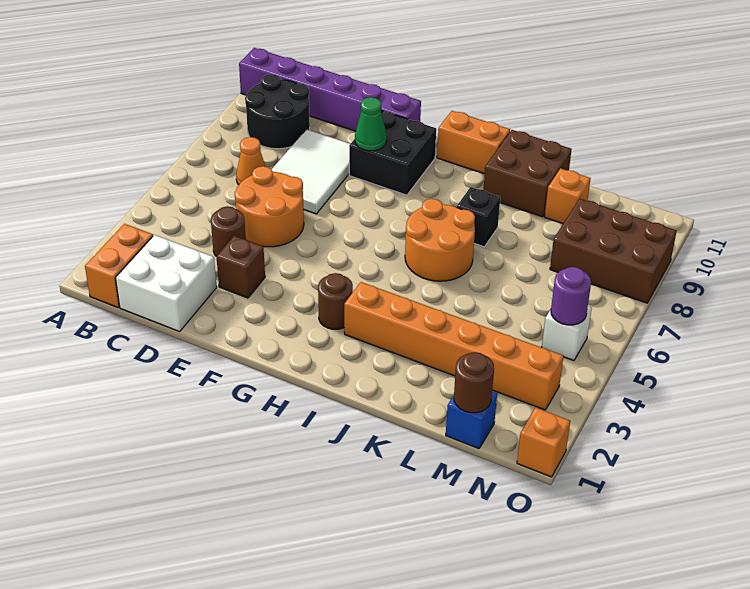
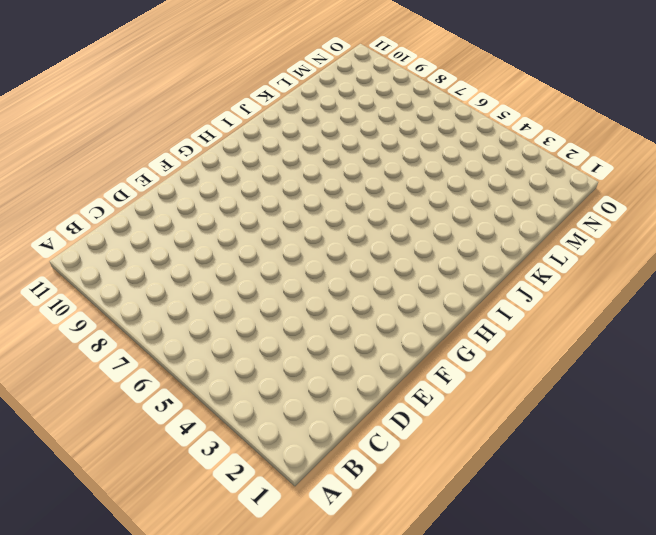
none -> purple 1x6 brick [239,48,421,131]
none -> orange 1x2 brick [85,224,153,307]
none -> black 2x2 round brick [245,74,310,149]

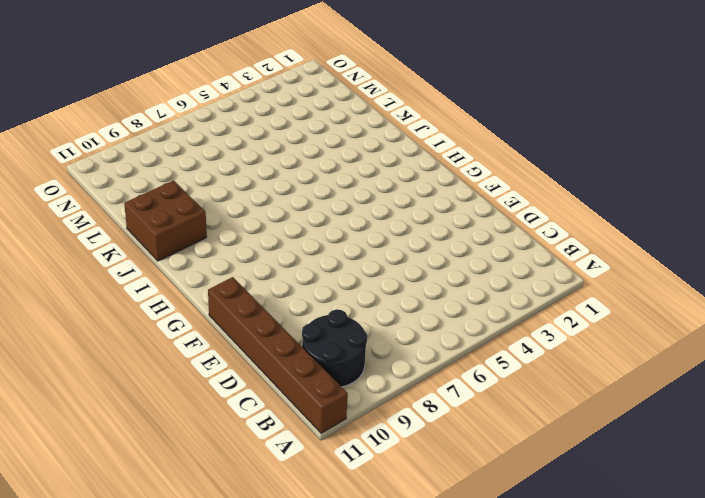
brown 1x6 brick [208,277,348,433] -> purple 1x6 brick [239,48,421,131]
none -> orange 1x2 brick [85,224,153,307]
none -> white 2x2 brick [116,235,217,332]
none -> orange 1x1 cone [236,137,265,185]

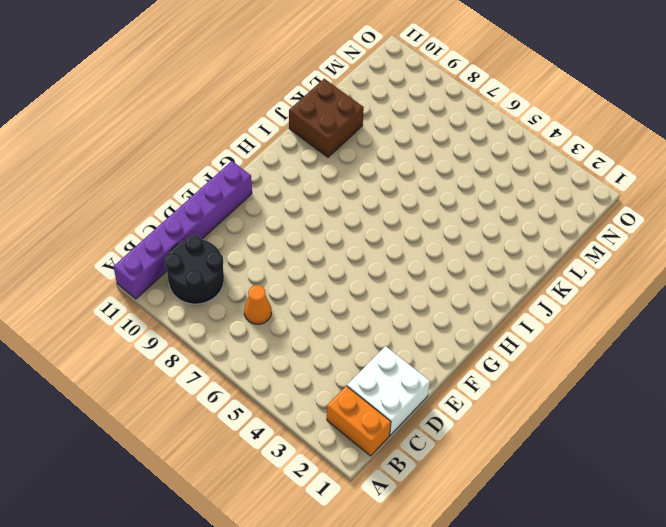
none -> brown 1x1 round brick [211,206,246,256]
none -> orange 2x2 round brick [235,166,304,247]
none -> white 2x3 tile [272,129,350,214]

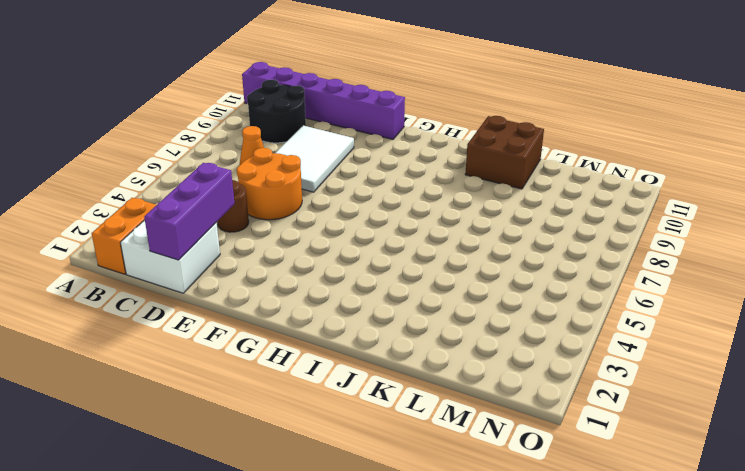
purple 1x3 brick [144,163,235,260] -> none
none -> brown 1x1 brick [216,236,265,298]
none -> black 2x2 brick [349,110,436,195]
none -> brown 1x1 round brick [318,273,353,329]

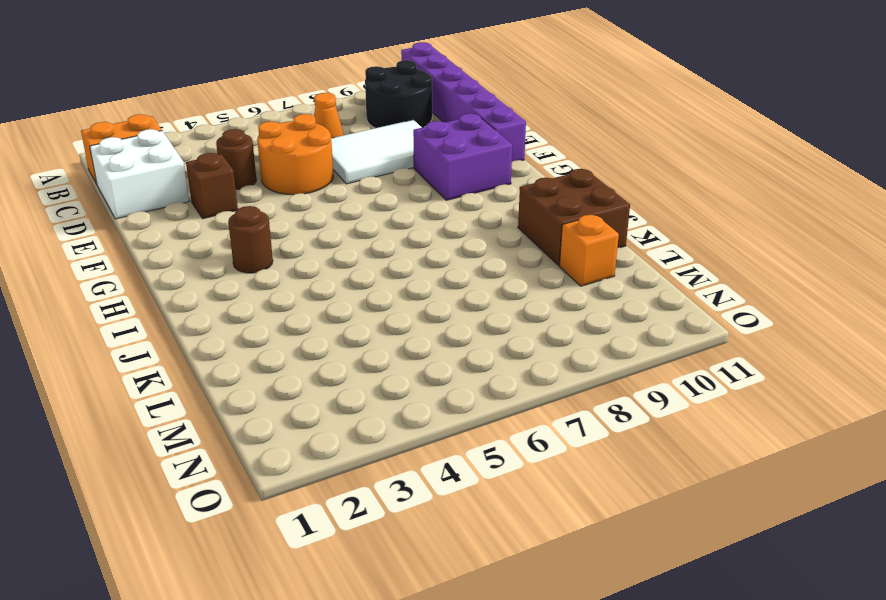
purple 2x2 brick [413,114,512,200] -> black 2x2 brick [349,110,436,195]
none -> orange 1x2 brick [437,111,510,174]
none -> orange 1x6 brick [344,282,563,410]
none -> orange 2x2 round brick [405,199,475,281]

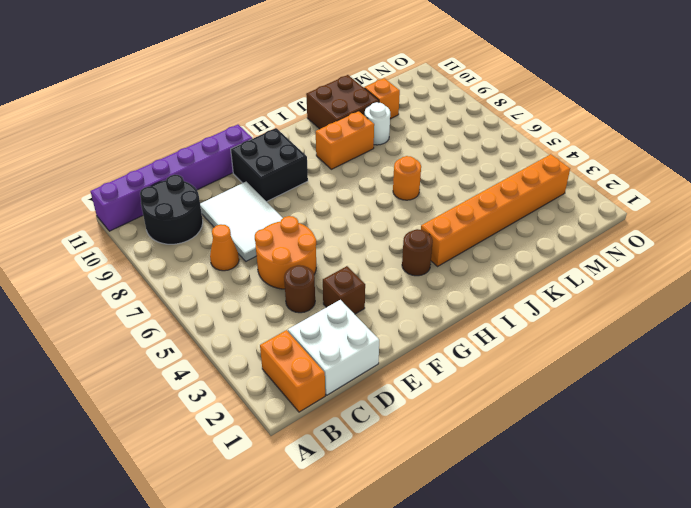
orange 1x2 brick [316,111,374,169] -> orange 1x2 brick moved to [437,111,510,174]
orange 1x1 round brick [393,156,421,200] -> orange 2x2 round brick [405,199,475,281]
white 1x1 round brick [365,102,390,145] -> none
none -> black 1x1 brick [457,187,500,247]
none -> blue 1x1 brick [446,391,497,449]
none -> brown 2x3 brick [550,199,677,303]

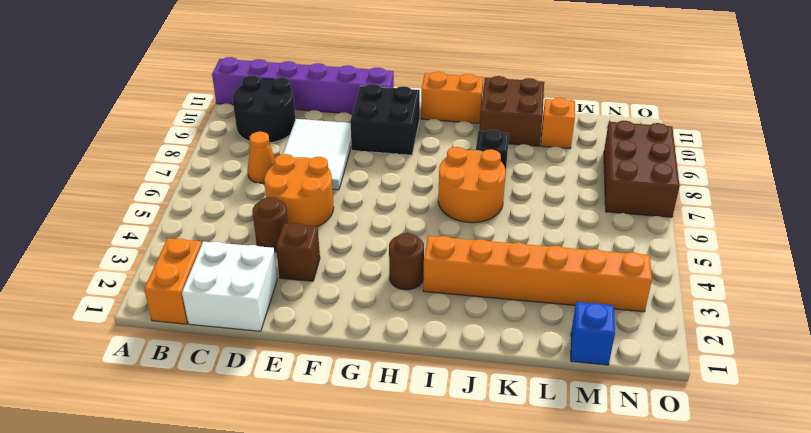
brown 2x3 brick [604,121,680,217] -> brown 2x3 brick turned to [550,199,677,303]
none -> white 1x1 brick [542,306,592,360]
none -> orange 1x1 brick [517,408,570,477]
none -> green 1x1 cone [355,97,387,151]

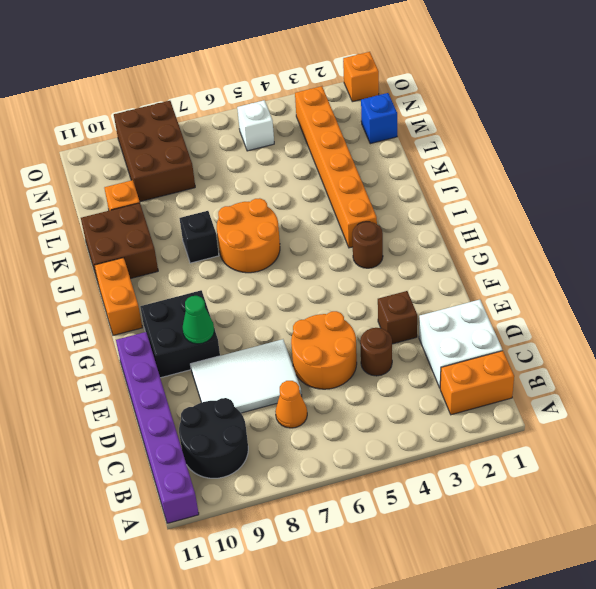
none -> brown 1x1 round brick [454,352,494,413]
none -> purple 1x1 round brick [551,267,591,325]

